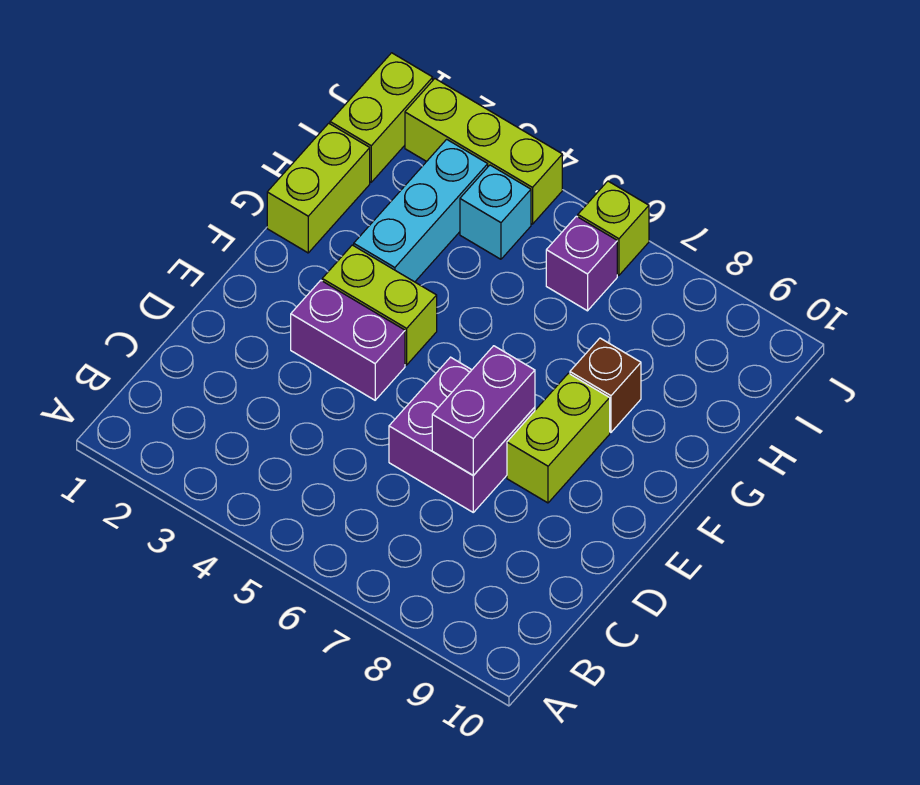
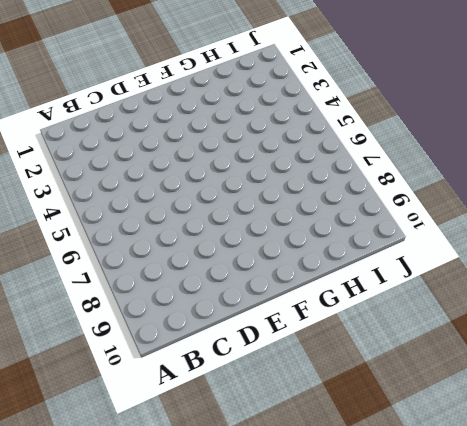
none -> purple 2x2 brick [389,357,535,512]
none -> purple 1x2 brick [291,280,405,400]
none -> lime 1x2 brick [507,373,610,503]

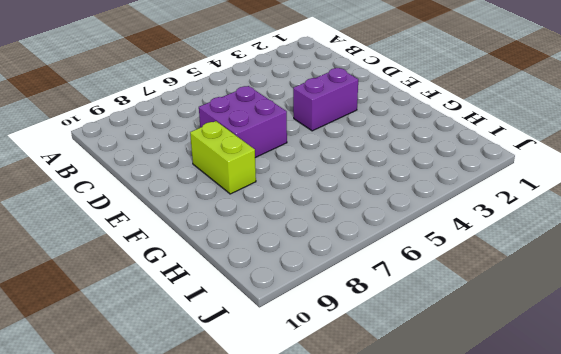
none -> lime 1x2 brick [322,245,437,365]
none -> lime 1x2 brick [267,123,370,253]
none -> cyan 1x3 brick [354,139,488,282]

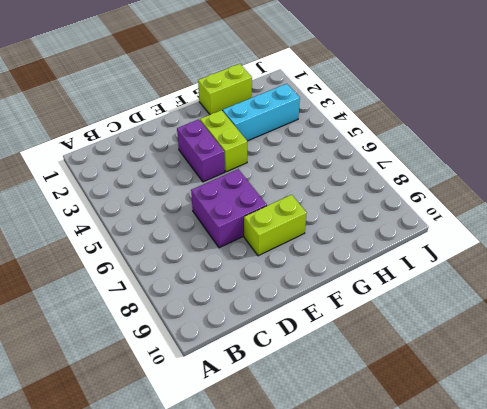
none -> brown 1x1 brick [570,338,641,432]
none -> lime 1x2 brick [330,53,433,182]
none -> cyan 1x1 brick [460,165,531,259]

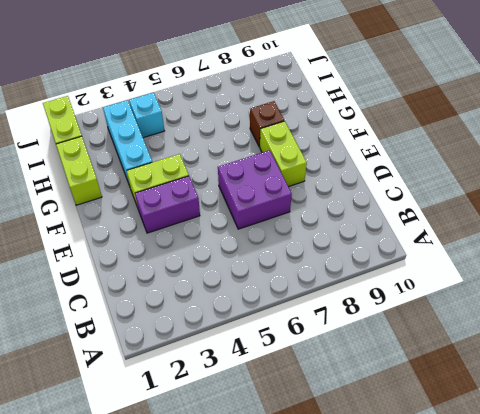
none -> purple 1x1 brick [546,216,617,311]
none -> lime 1x3 brick [405,79,562,224]
none -> lime 1x1 brick [578,181,649,275]

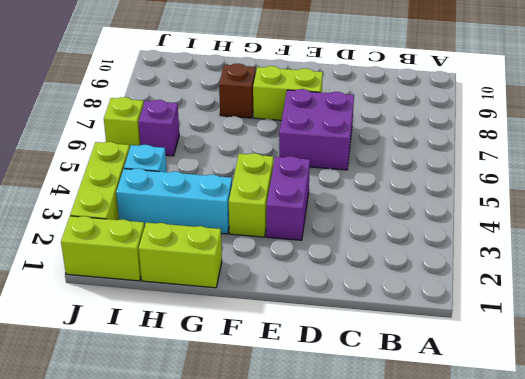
none -> purple 1x2 brick [432,346,535,475]

